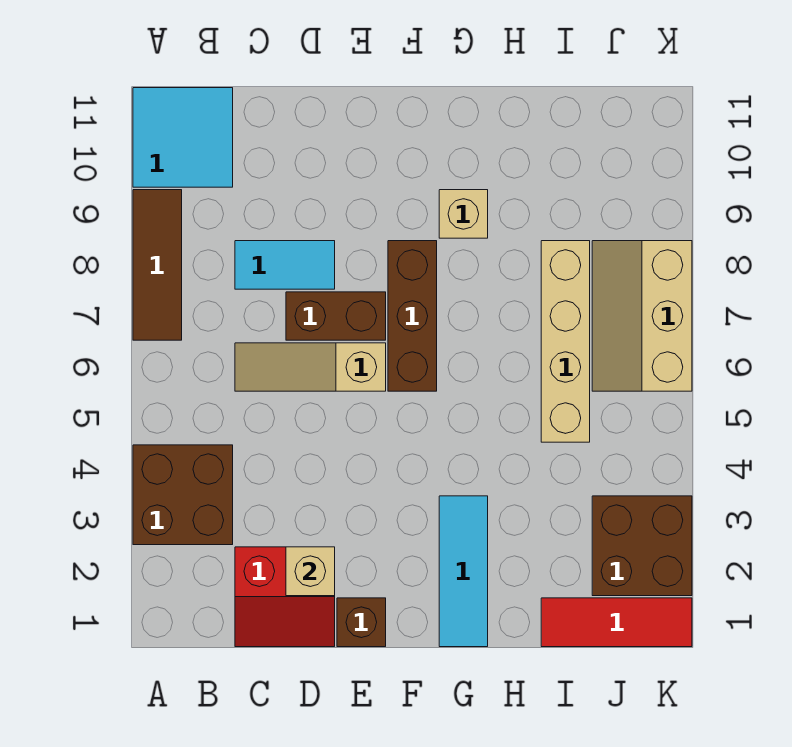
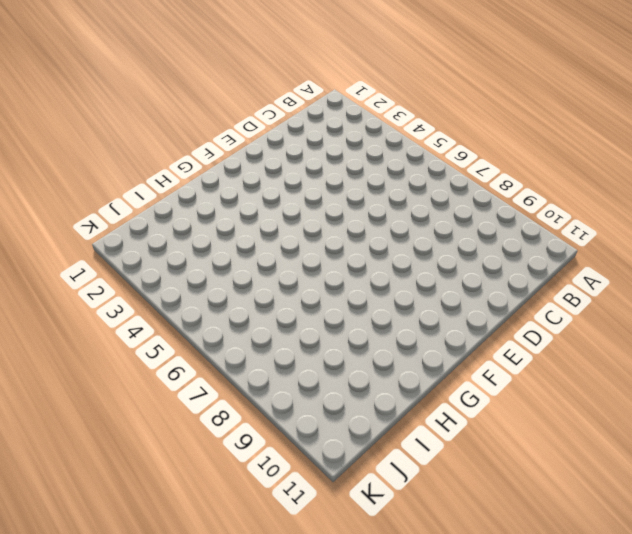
none -> brown 2x2 brick [133,445,233,545]
none -> brown 1x3 tile [133,190,182,340]
none -> cyan 2x2 tile [133,88,233,187]

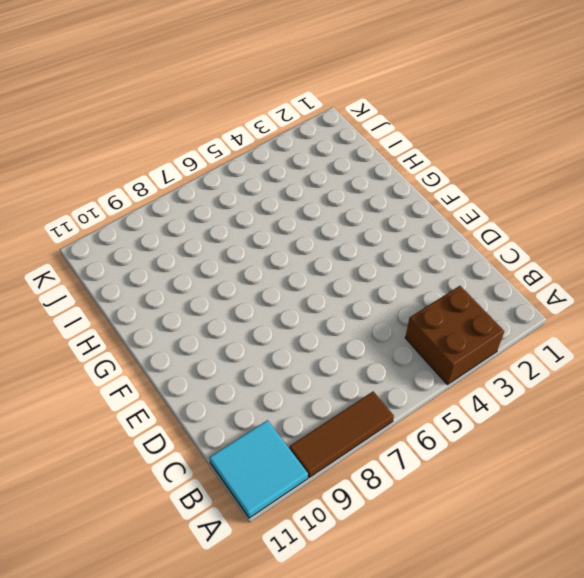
none -> red 2x2 slope [235,547,335,647]
none -> tan 1x3 slope [235,343,386,391]
none -> cyan 1x2 tile [235,241,335,289]

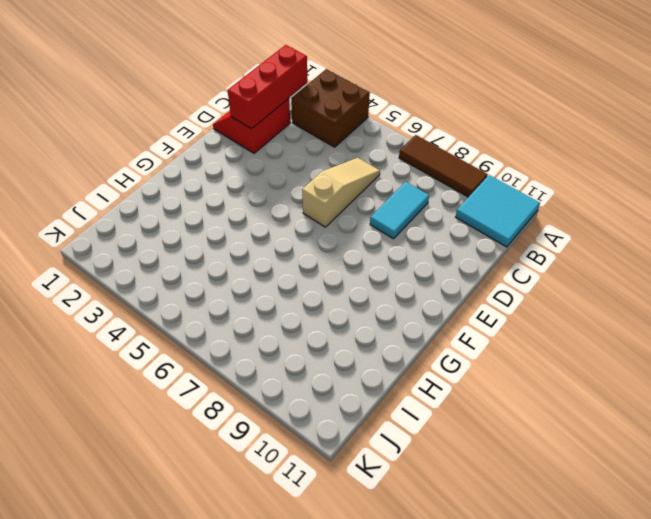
red 1x3 brick [228,45,308,129] -> tan 1x1 brick [286,547,335,596]
none -> brown 1x2 brick [286,292,386,340]
none -> brown 1x1 brick [337,598,386,647]
none -> brown 1x3 brick [388,241,437,391]

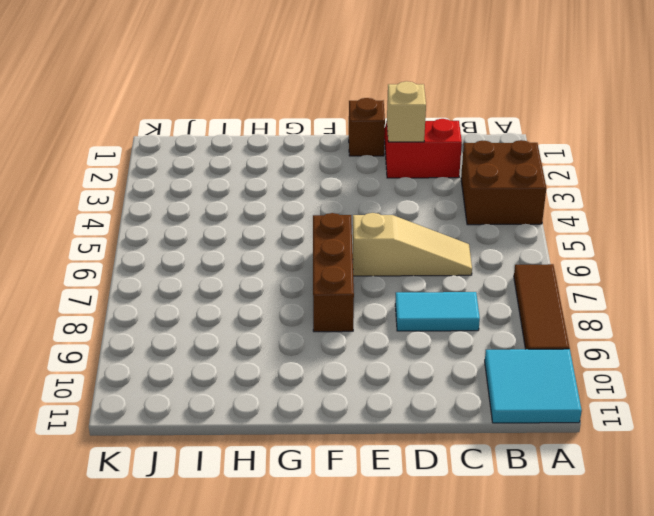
none -> brown 1x2 brick [286,292,386,340]
none -> cyan 1x3 tile [439,496,488,647]
none -> tan 1x1 brick [439,190,488,238]

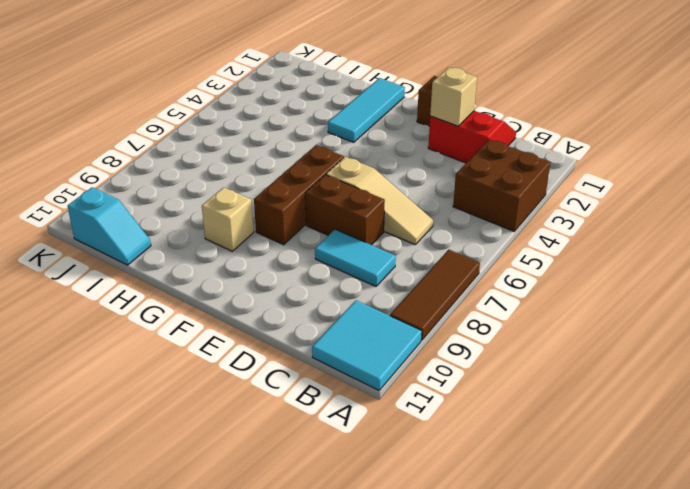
cyan 1x2 slope [68,187,151,265] -> none
none -> red 1x3 tile [541,598,692,647]
none -> tan 1x4 brick [541,241,590,442]
none -> brown 2x2 brick [592,496,692,596]

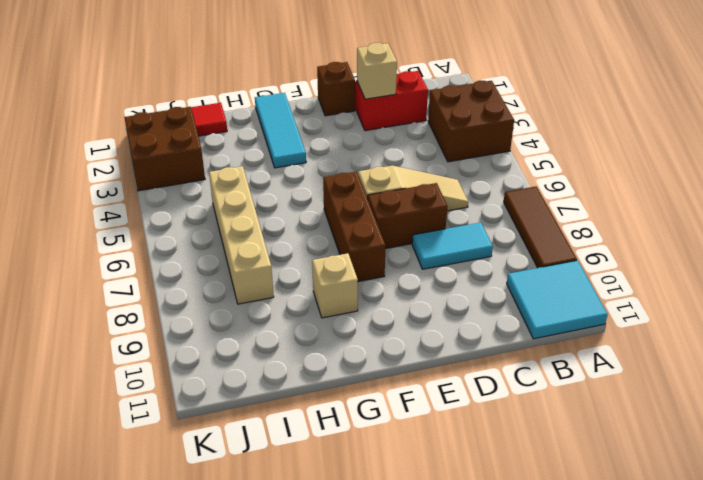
none -> tan 2x3 slope [592,241,692,391]

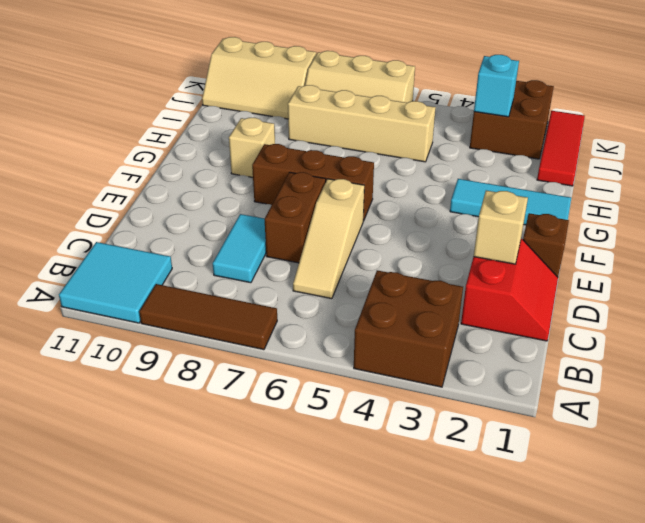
cyan 1x1 brick [474,55,519,117] -> none
tan 2x3 slope [202,37,316,119] -> none

